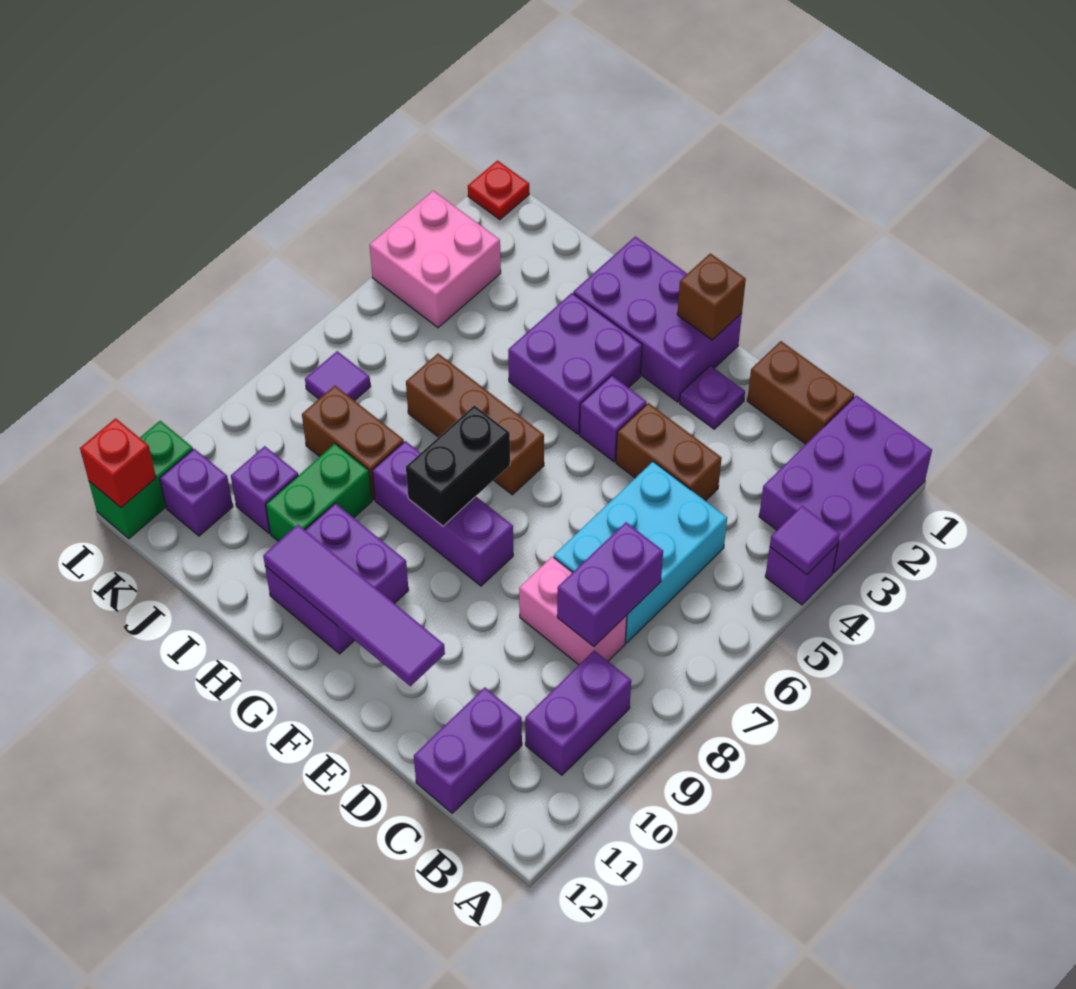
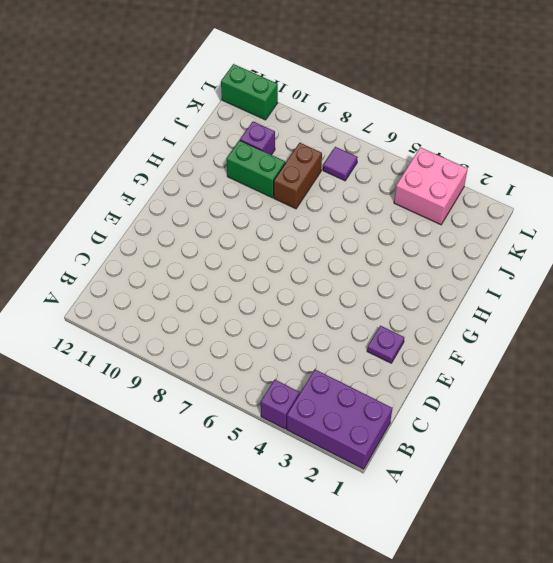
none -> purple 1x2 brick [525,650,631,775]
none -> brown 1x2 brick [747,341,855,444]
none -> cyan 2x3 brick [554,462,727,643]

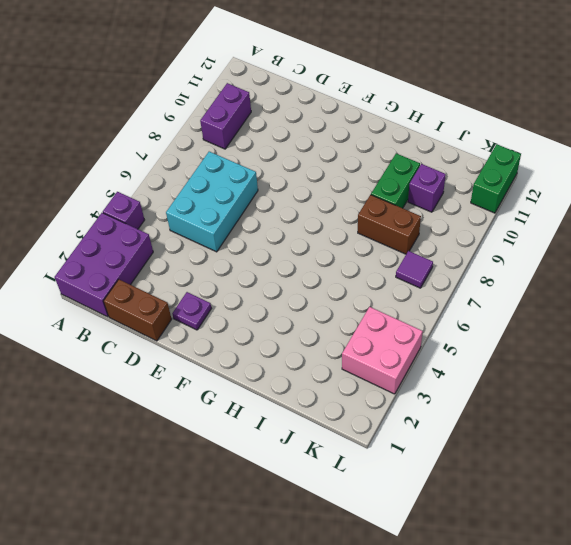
none -> pink 1x2 brick [519,557,627,665]
none -> purple 1x2 brick [414,687,522,813]
none -> brown 1x2 brick [616,403,722,501]

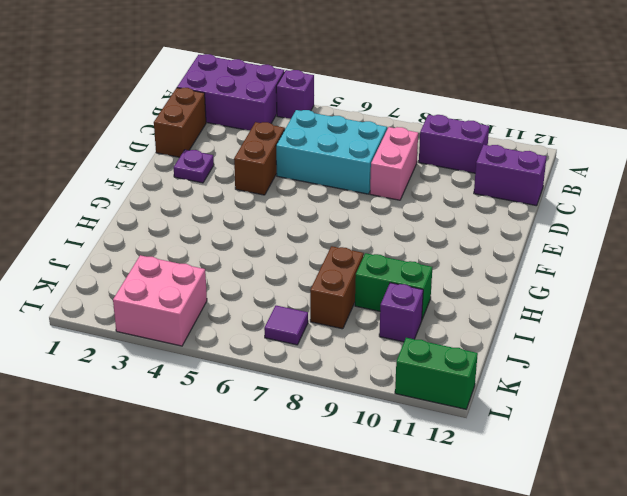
none -> purple 2x3 brick [573,236,742,402]
none -> purple 1x1 brick [580,375,647,462]
none -> purple 1x3 brick [372,441,513,586]

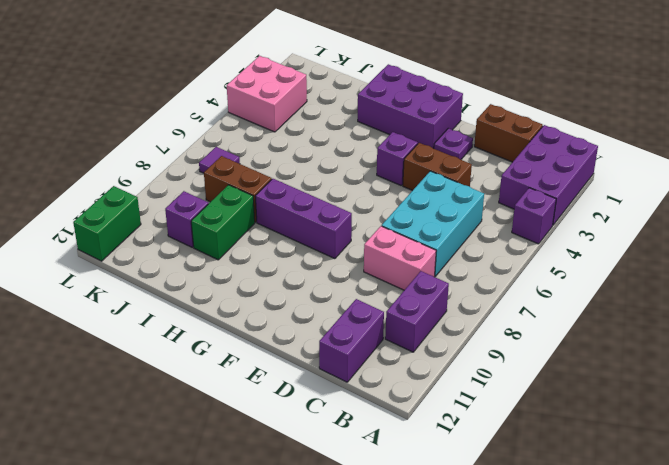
none -> purple 2x2 brick [508,293,642,434]
none -> brown 1x3 brick [406,354,544,495]
none -> purple 2x2 brick [265,503,409,654]

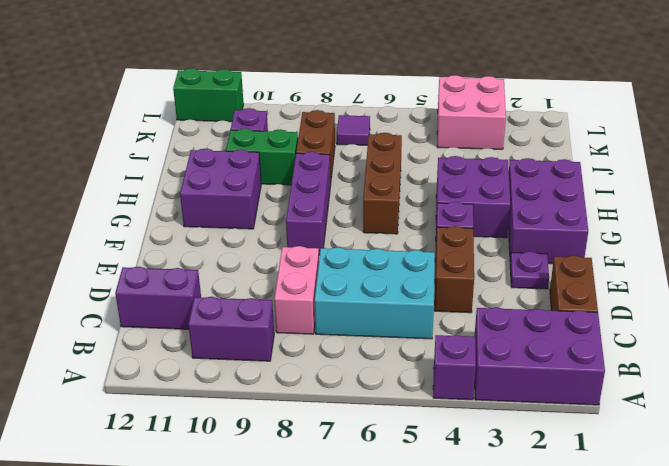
none -> purple 1x1 brick [160,449,233,536]
none -> red 1x1 plate [468,161,529,220]
none -> purple 1x1 tile [770,506,840,574]

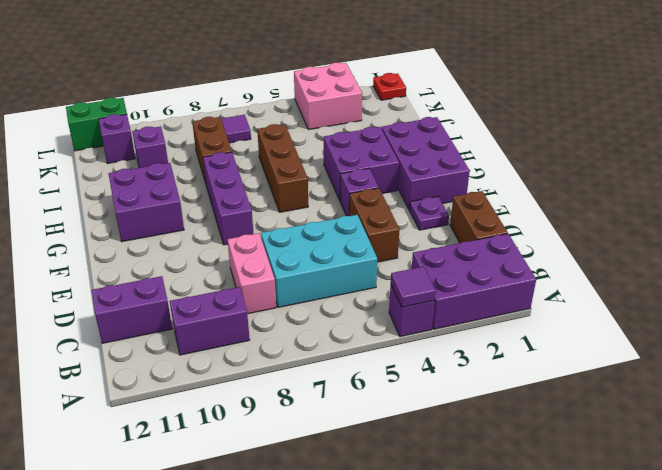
none -> green 1x2 brick [266,444,372,541]
none -> purple 1x2 brick [557,522,663,646]
none -> purple 1x4 tile [263,525,445,686]

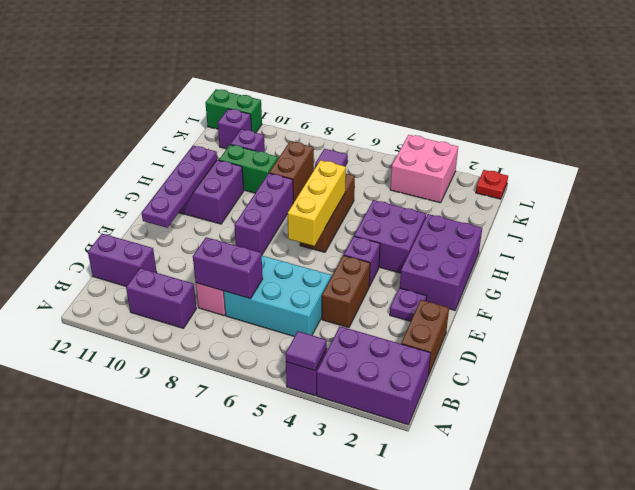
purple 1x4 plate [142,146,217,228] -> purple 1x4 tile [263,525,445,686]
yellow 1x3 brick [288,160,346,246] -> none
none -> brown 1x1 brick [677,253,746,340]
none -> black 1x2 brick [406,405,510,526]
none -> red 1x1 brick [80,418,156,507]

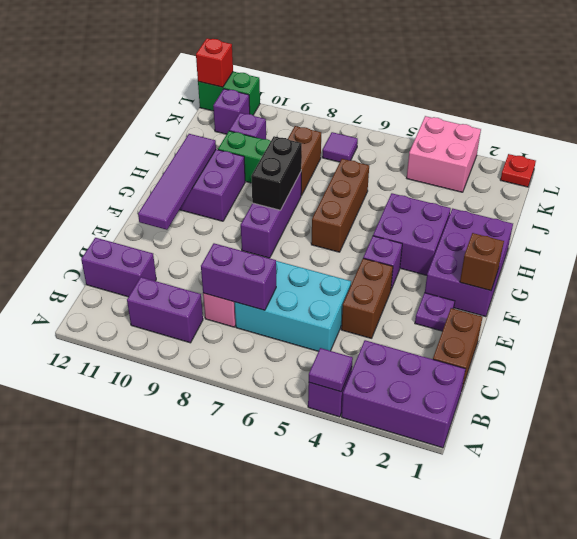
black 1x2 brick [251,136,302,210] -> black 1x2 brick turned to [406,405,510,526]

